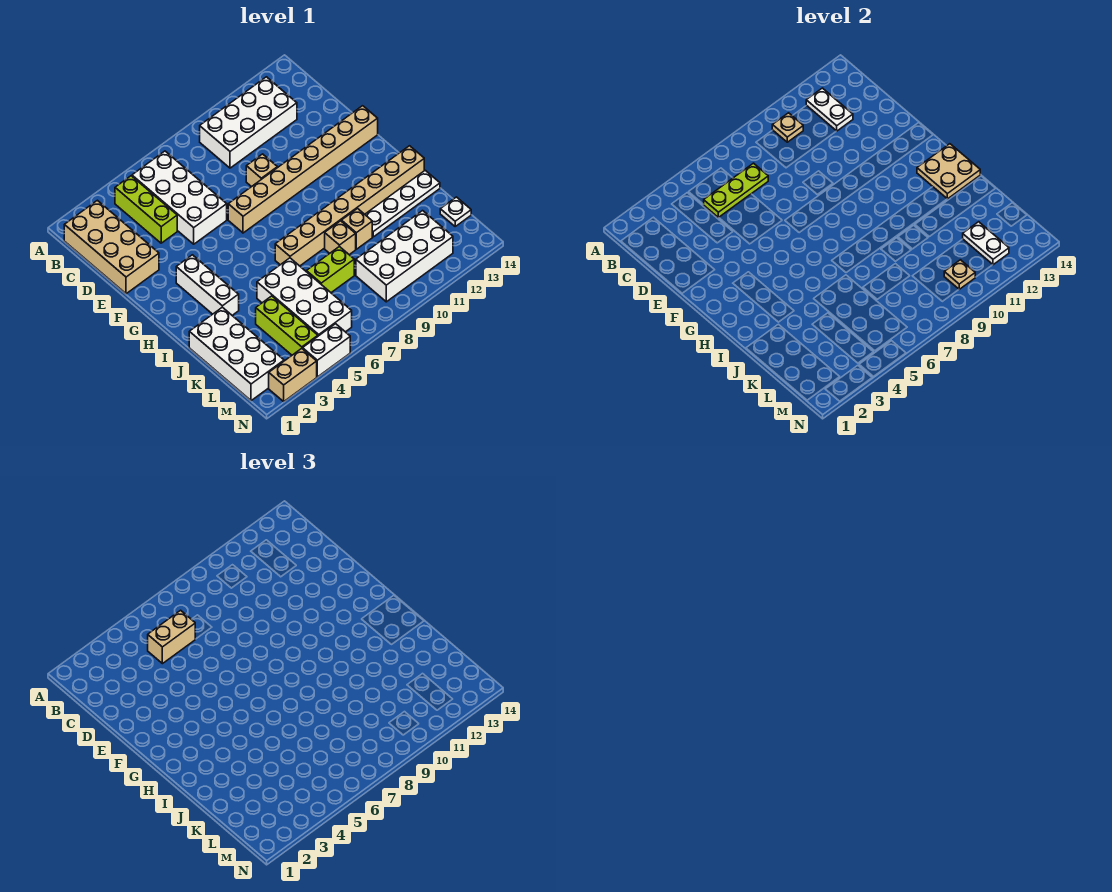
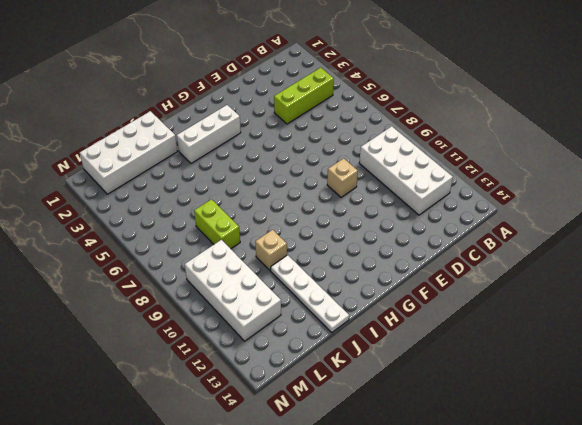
none -> tan 2x4 brick [64,200,159,294]
none -> white 2x4 brick [132,151,227,244]
none -> tan 1x8 brick [228,106,378,233]

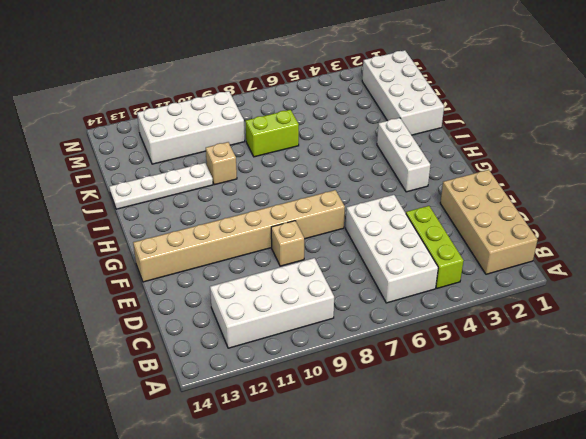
none -> tan 1x8 brick [275,146,424,266]
none -> white 2x4 brick [257,258,352,336]
none -> tan 1x1 brick [325,221,356,255]

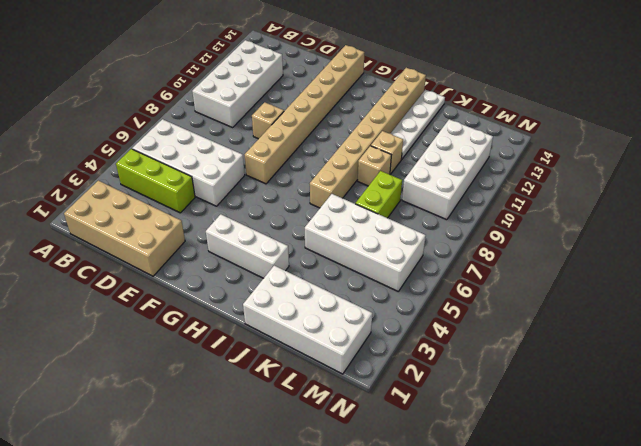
none -> lime 1x3 brick [256,296,318,355]
none -> white 1x1 plate [440,197,471,226]
none -> tan 1x2 brick [269,348,317,401]

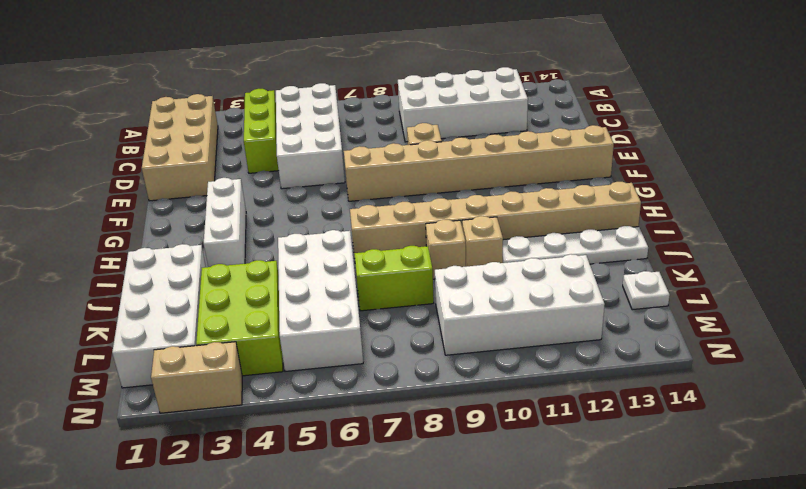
lime 2x3 brick [196,260,283,376] -> lime 1x3 brick [256,296,318,355]
none -> white 1x2 brick [303,324,350,377]
none -> tan 1x1 plate [772,113,803,142]
none -> white 1x2 plate [806,88,853,131]

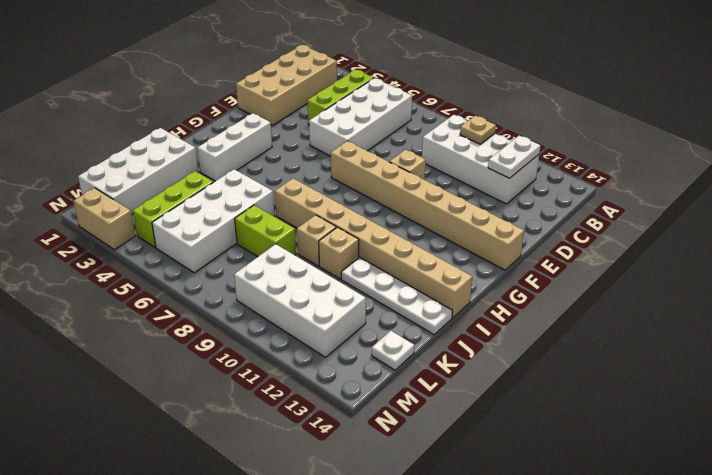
none -> white 1x2 brick [303,324,350,377]
none -> lime 1x3 plate [703,163,768,218]
none -> tan 2x2 plate [917,144,980,199]

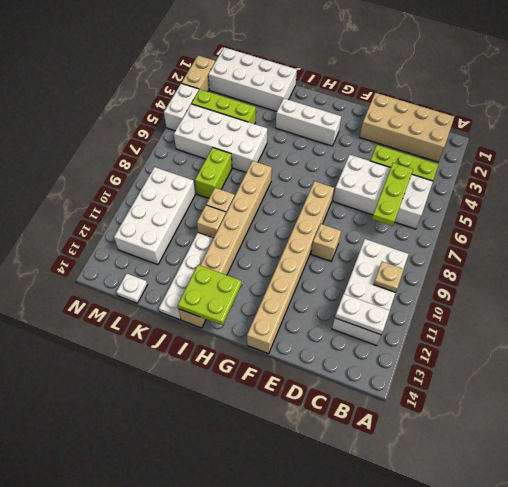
lime 2x2 plate [178,265,241,325] -> tan 2x2 plate [917,144,980,199]
none -> white 1x2 plate [963,222,1009,265]
none -> tan 1x1 plate [944,260,975,289]
none -> tan 1x2 brick [148,610,195,664]

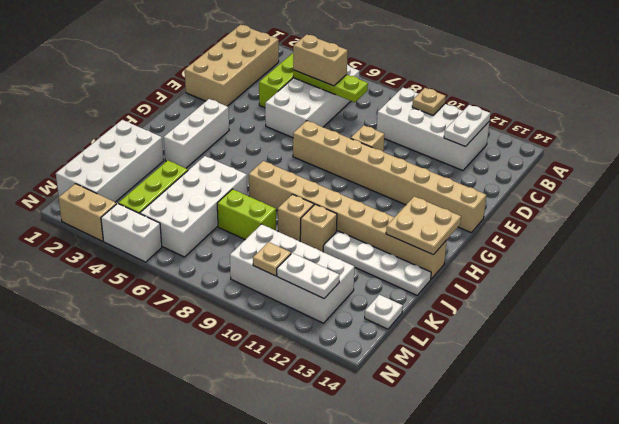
white 1x2 plate [277,253,339,299] -> white 1x2 plate turned to [963,222,1009,265]

